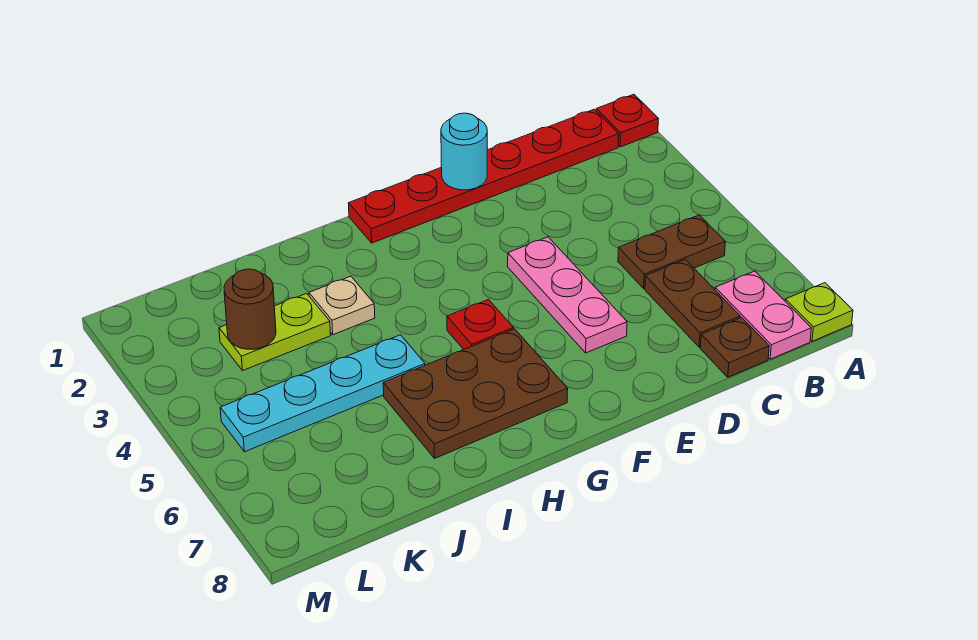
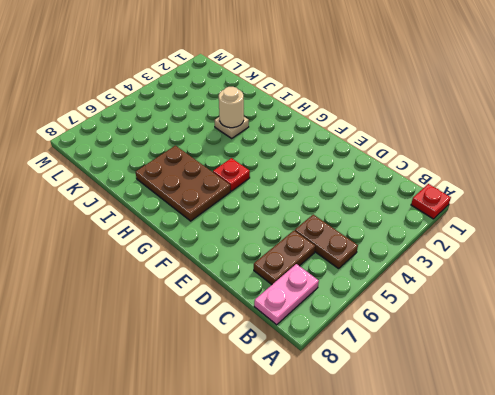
tan 1x1 round brick [219,87,244,128] -> none
none -> lime 1x1 plate [785,283,853,341]
none -> red 1x6 plate [348,109,619,243]
none -> brown 1x1 plate [700,317,769,377]

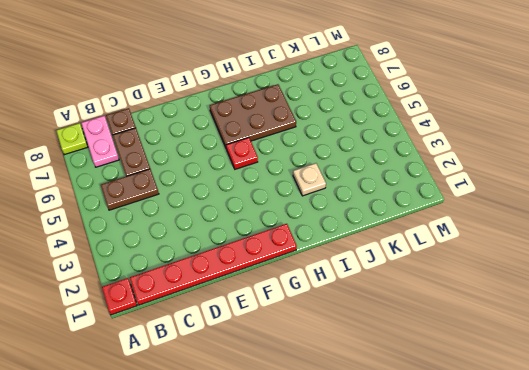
none -> pink 1x3 plate [508,237,627,353]
none -> cyan 1x4 plate [220,335,425,452]
none -> lime 1x2 plate [219,293,331,370]

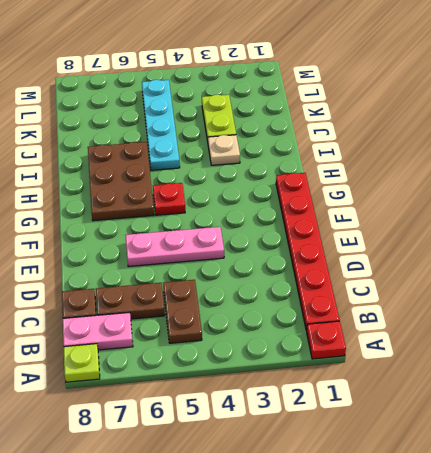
none -> cyan 1x1 round brick [441,113,487,190]
none -> brown 1x1 round brick [224,269,276,349]

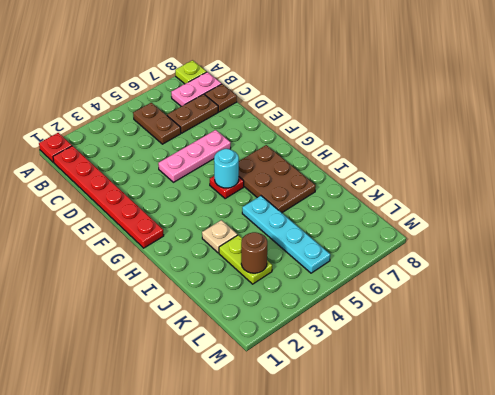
cyan 1x1 round brick [214,149,239,188] -> cyan 1x1 round brick moved to [441,113,487,190]

